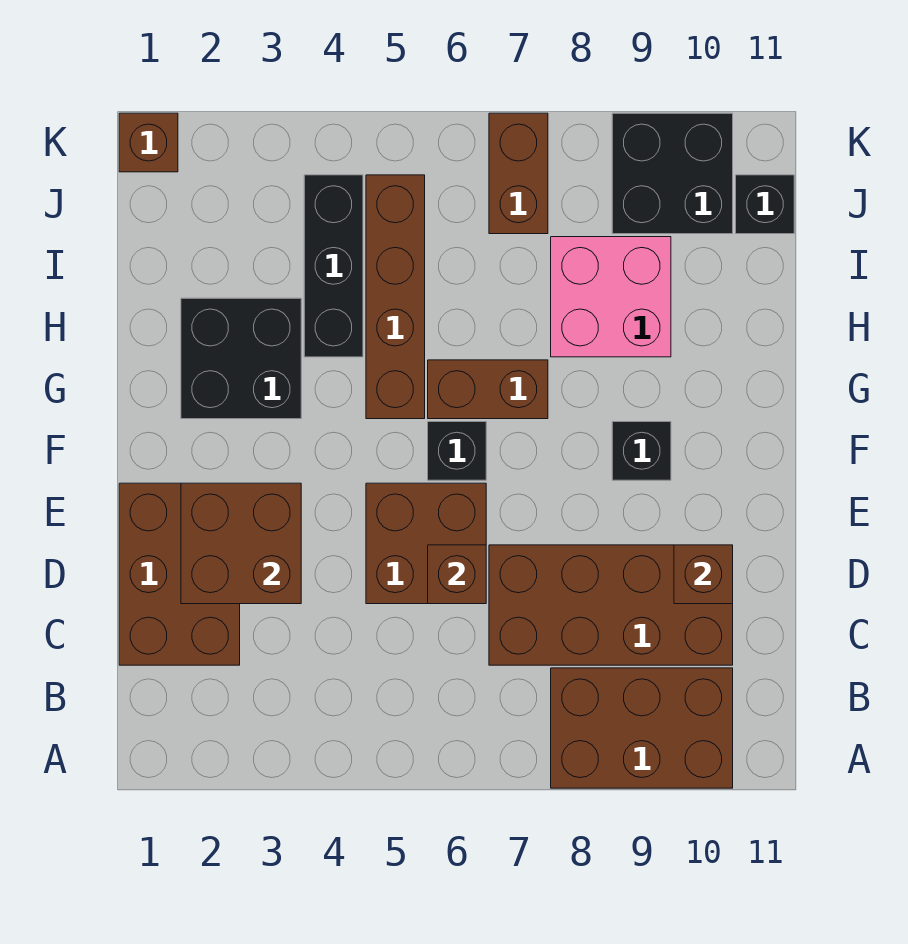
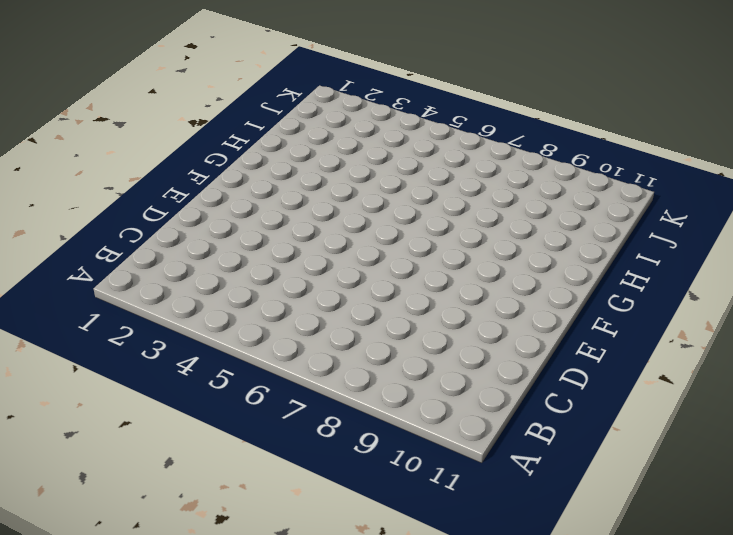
none -> brown 2x3 brick [551,668,733,788]
none -> brown 2x3 brick [119,483,240,665]
none -> brown 2x4 brick [489,545,733,665]

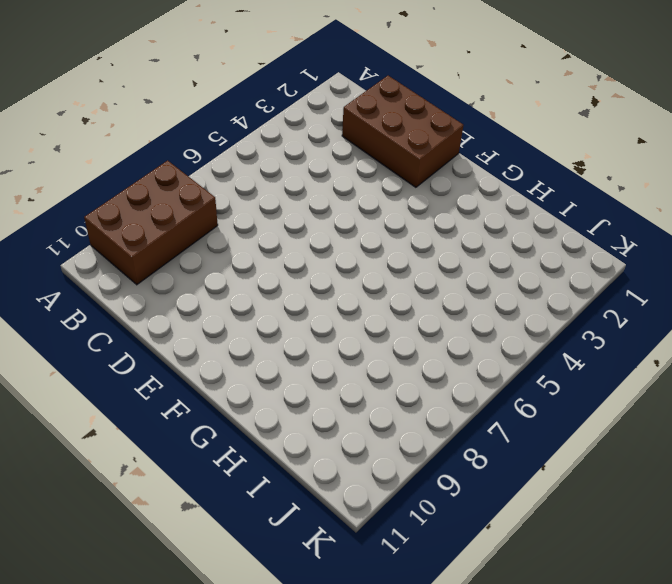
none -> brown 2x4 brick [489,545,733,665]
none -> brown 2x2 brick [366,483,486,604]
none -> black 1x1 brick [428,422,486,480]

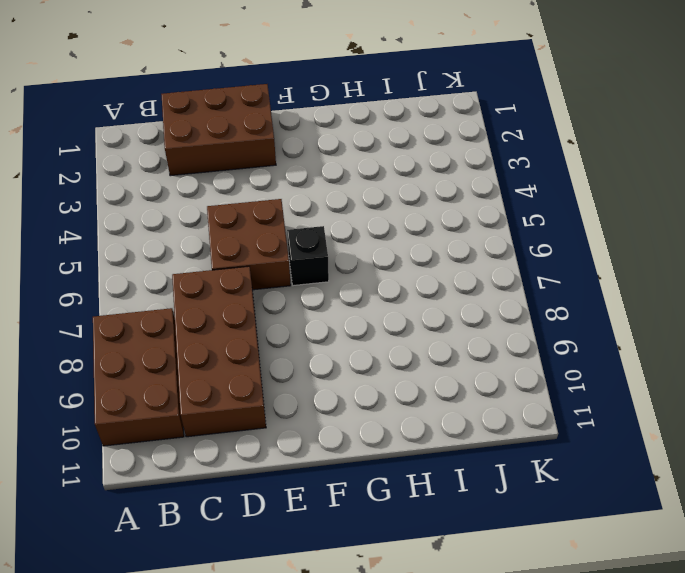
none -> black 1x1 brick [612,422,671,480]
none -> black 2x2 brick [181,298,301,419]
none -> brown 1x4 brick [366,175,425,419]

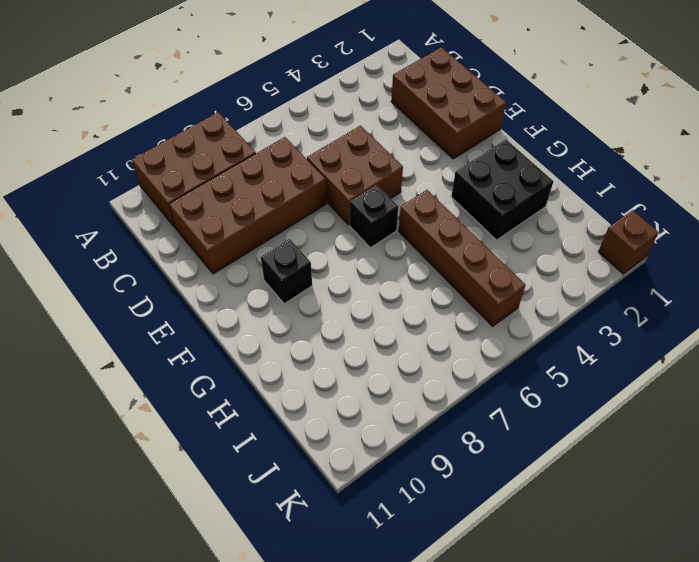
none -> brown 1x2 brick [428,360,548,419]
none -> black 1x3 brick [304,175,363,357]
none -> pink 2x2 brick [551,237,671,357]

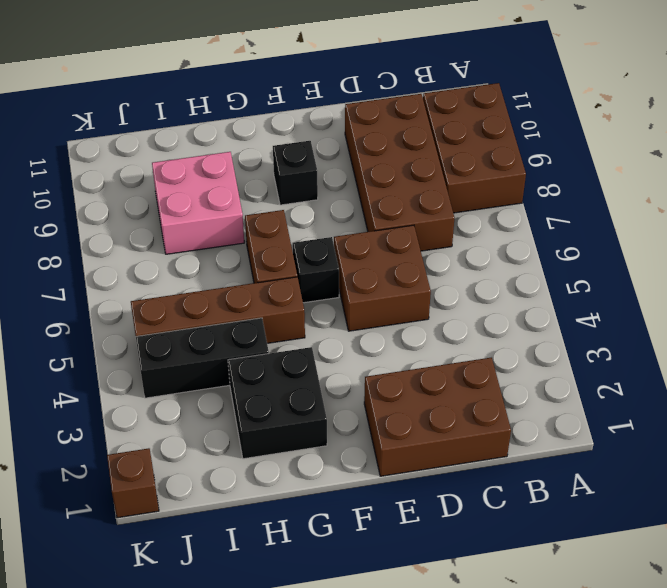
none -> brown 1x2 brick [489,113,548,234]
none -> black 2x2 brick [612,113,733,234]
none -> black 1x1 brick [736,175,794,234]

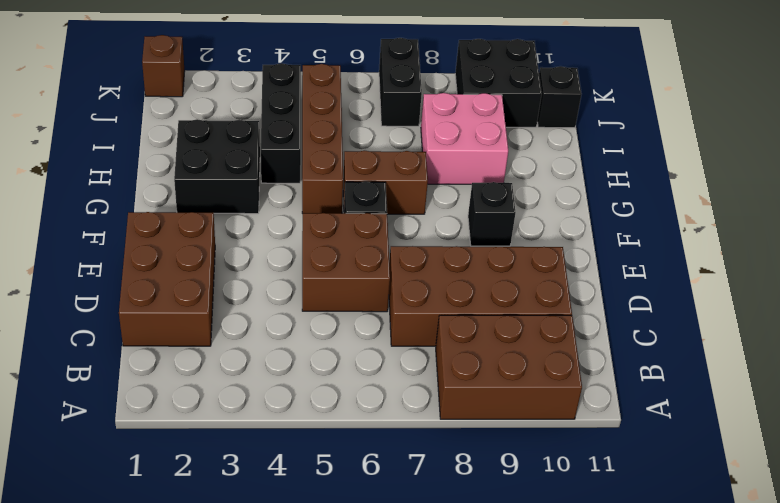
black 1x2 brick [379,38,422,126] -> brown 1x2 brick [489,113,548,234]
none -> brown 2x2 brick [181,483,301,604]
none -> brown 1x1 brick [428,545,486,604]
none -> brown 1x1 brick [674,545,733,604]

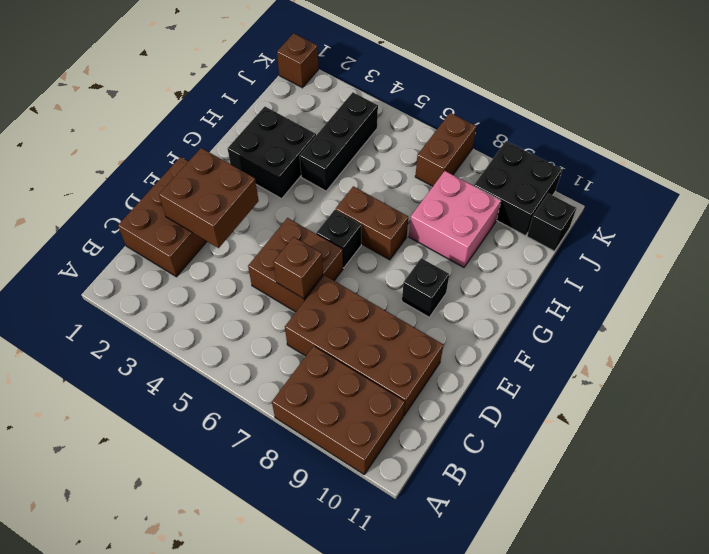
none -> brown 1x4 brick [366,175,425,419]
none -> brown 1x1 brick [674,545,733,604]

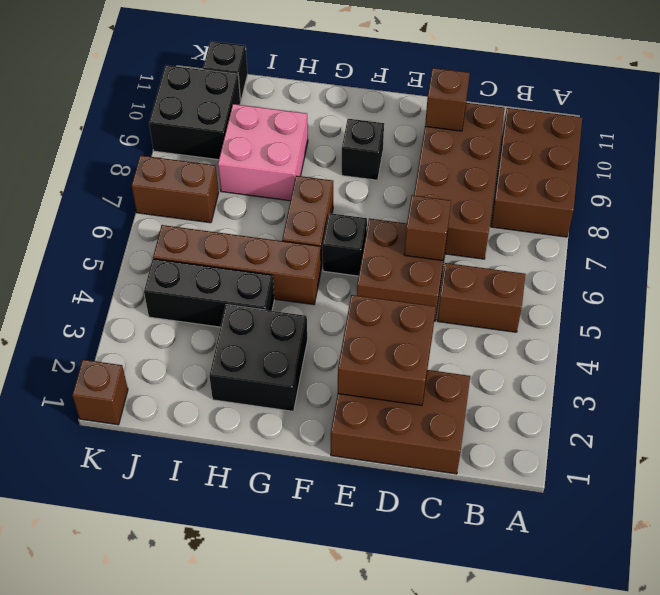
brown 1x2 brick [437,263,526,332] -> none

